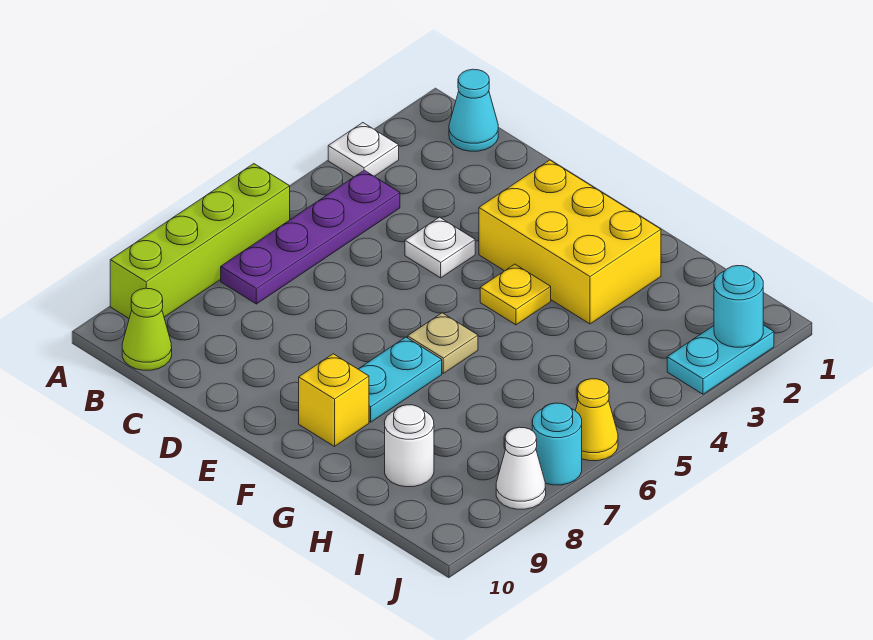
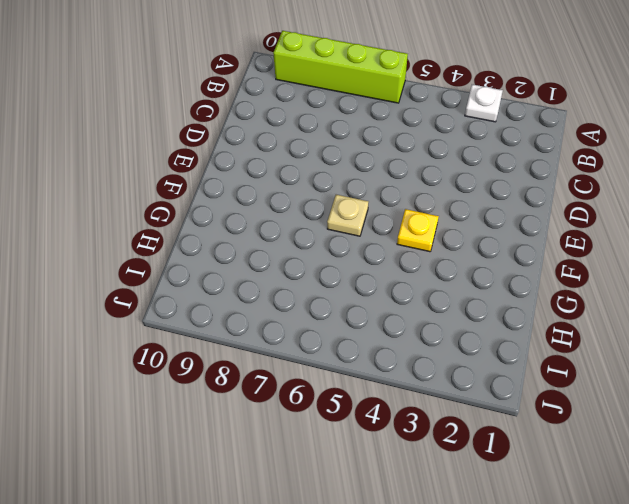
none -> cyan 1x1 cone [449,69,498,151]
none -> purple 1x4 plate [221,170,400,304]
none -> lime 1x1 cone [122,288,172,370]

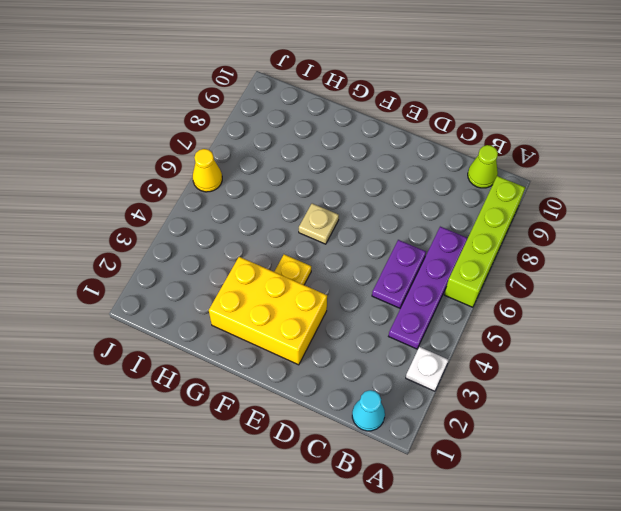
purple 1x2 plate [372,240,426,308] -> none
none -> white 1x1 plate [405,217,475,278]
none -> cyan 1x2 plate [359,337,442,422]
none -> yellow 1x1 brick [299,354,369,446]

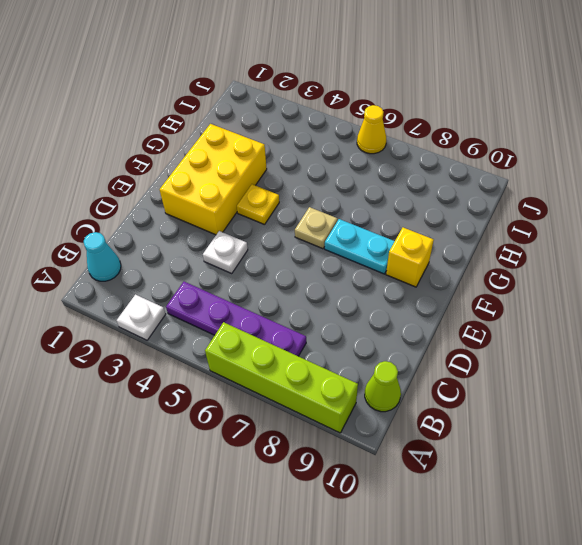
none -> white 1x1 round brick [385,405,434,487]
none -> cyan 1x2 plate [667,325,774,394]
none -> cyan 1x1 round brick [532,403,582,485]

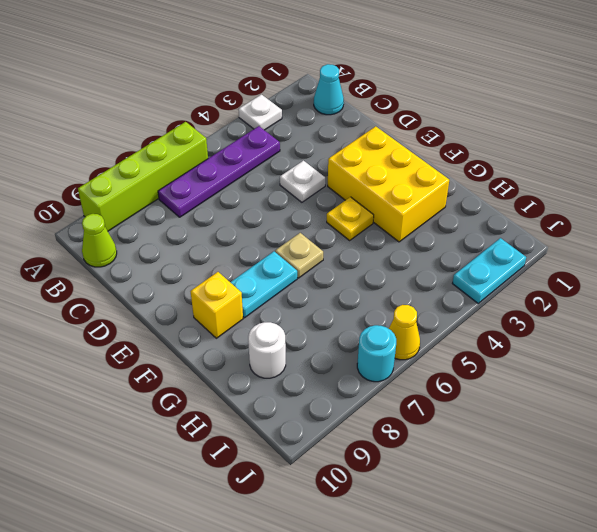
none -> white 1x1 cone [496,427,546,509]
none -> cyan 1x1 round brick [714,266,763,347]

